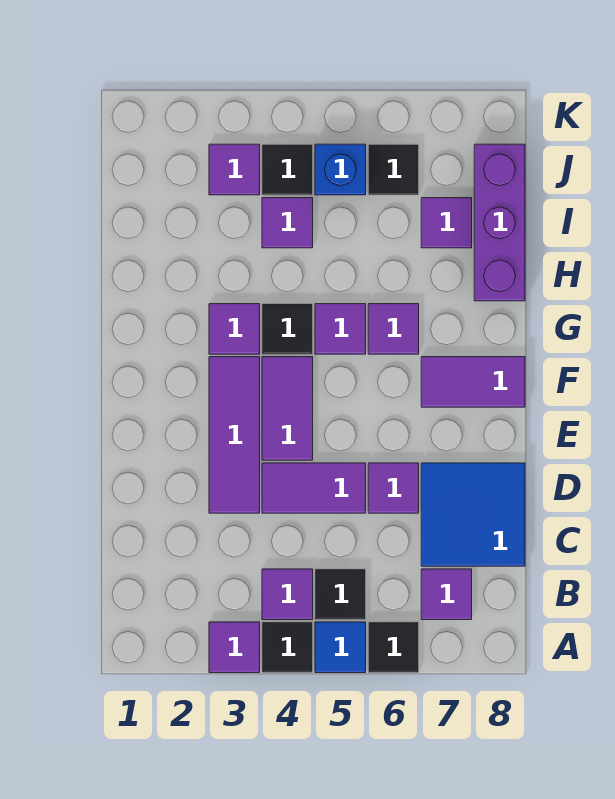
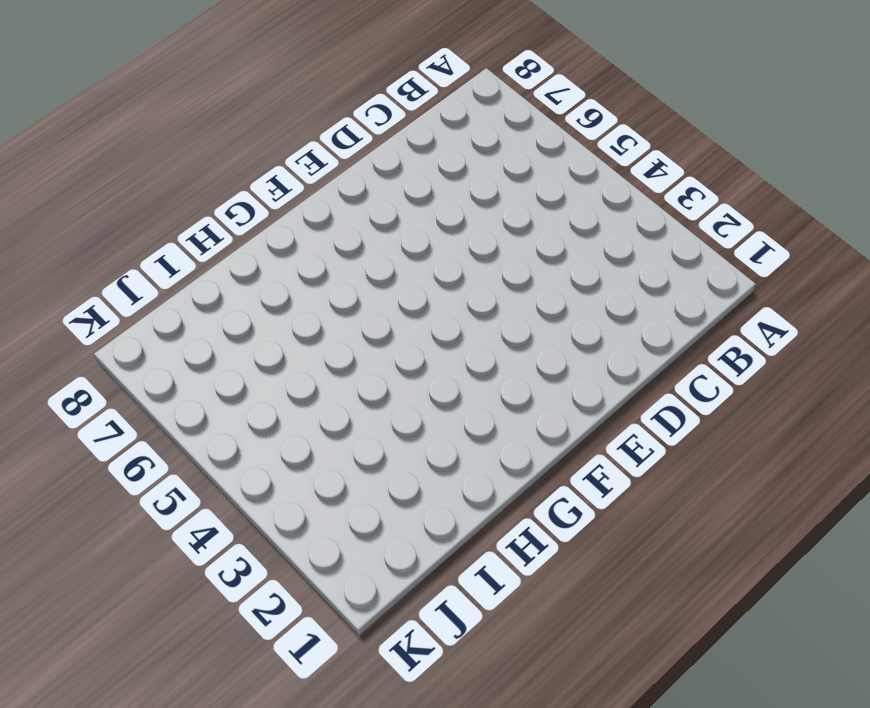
none -> purple 1x1 tile [209,622,260,673]
none -> black 1x1 tile [262,622,313,673]
none -> blue 1x1 tile [315,622,366,673]

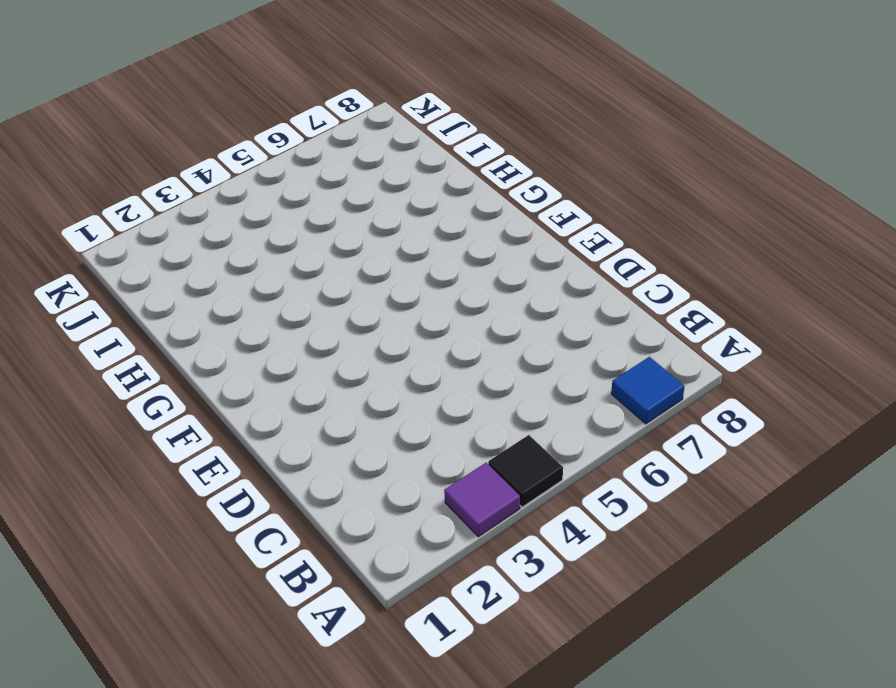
blue 1x1 tile [611,357,685,424] -> blue 1x1 tile moved to [315,622,366,673]
none -> black 1x1 tile [368,622,419,673]
none -> purple 1x1 tile [262,569,313,620]
none -> black 1x1 tile [315,569,366,620]

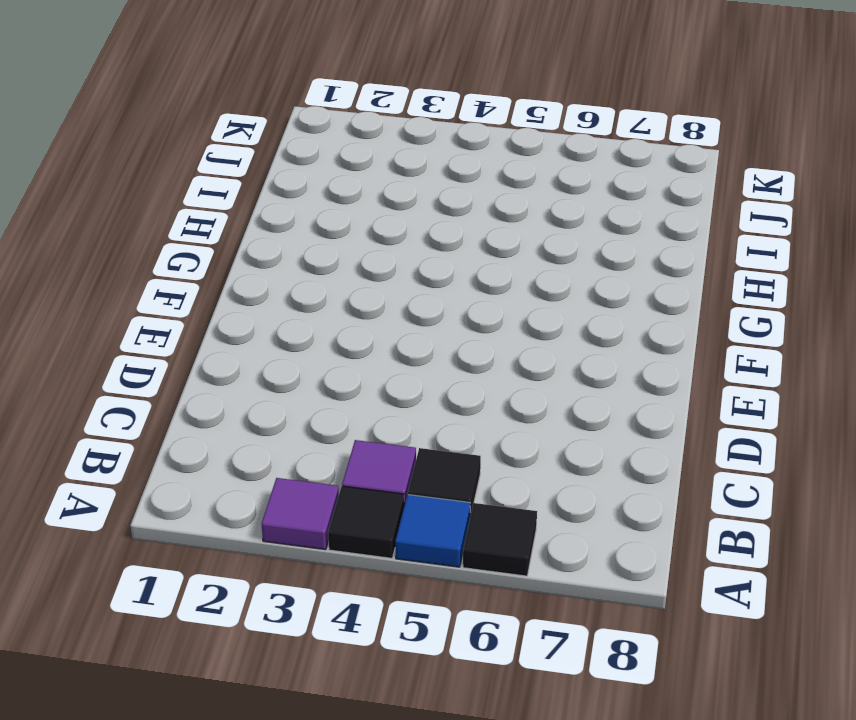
none -> purple 1x1 tile [421,569,472,620]
none -> blue 2x2 tile [421,463,525,566]
none -> purple 1x3 tile [209,357,260,513]

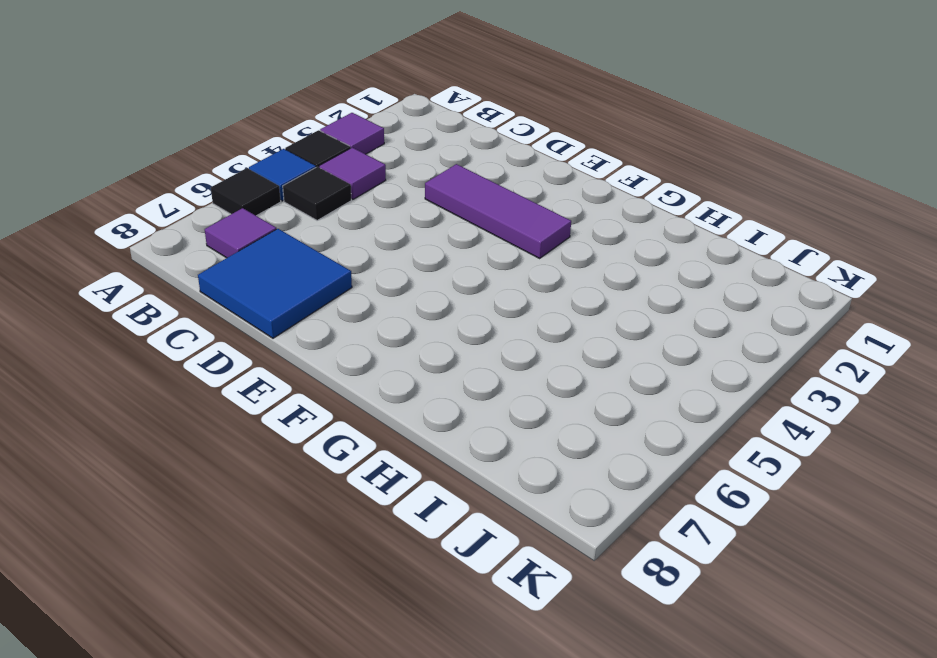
none -> purple 1x2 tile [262,463,366,513]
none -> purple 1x1 tile [368,463,419,513]
none -> purple 1x2 tile [262,357,313,460]

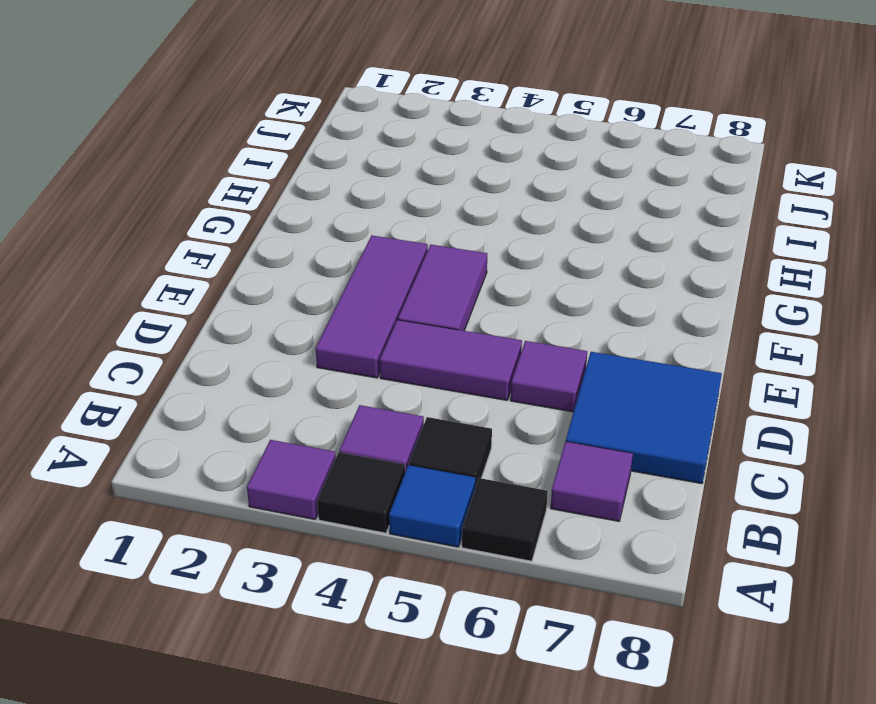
none -> purple 1x2 tile [421,357,525,407]
none -> purple 1x1 tile [209,304,260,354]
none -> black 1x1 tile [262,304,313,354]

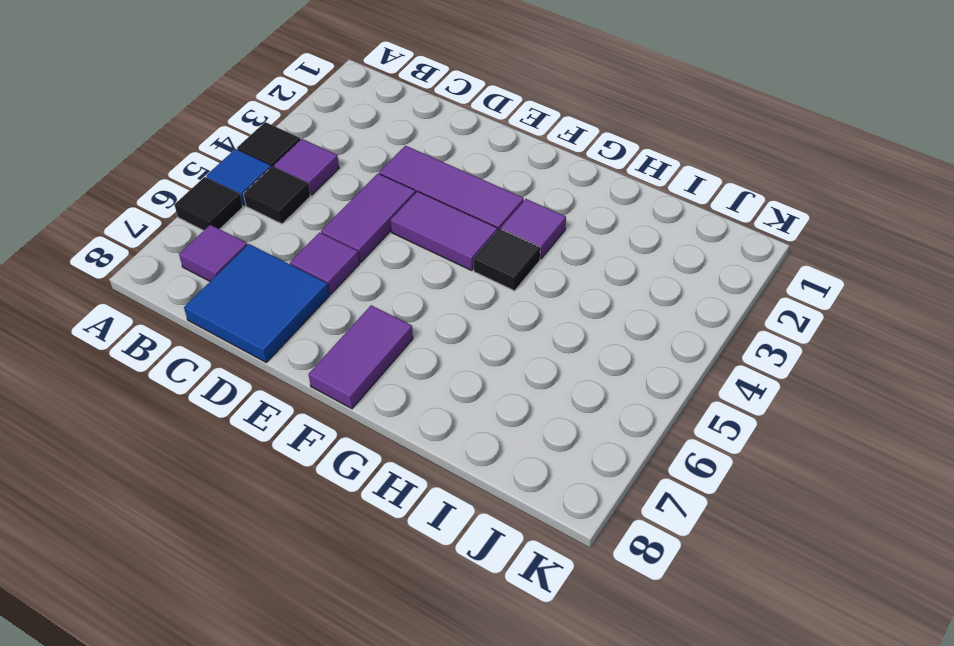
none -> purple 1x1 tile [209,622,260,673]
none -> purple 1x1 tile [315,304,366,354]
none -> purple 1x1 tile [368,304,419,354]

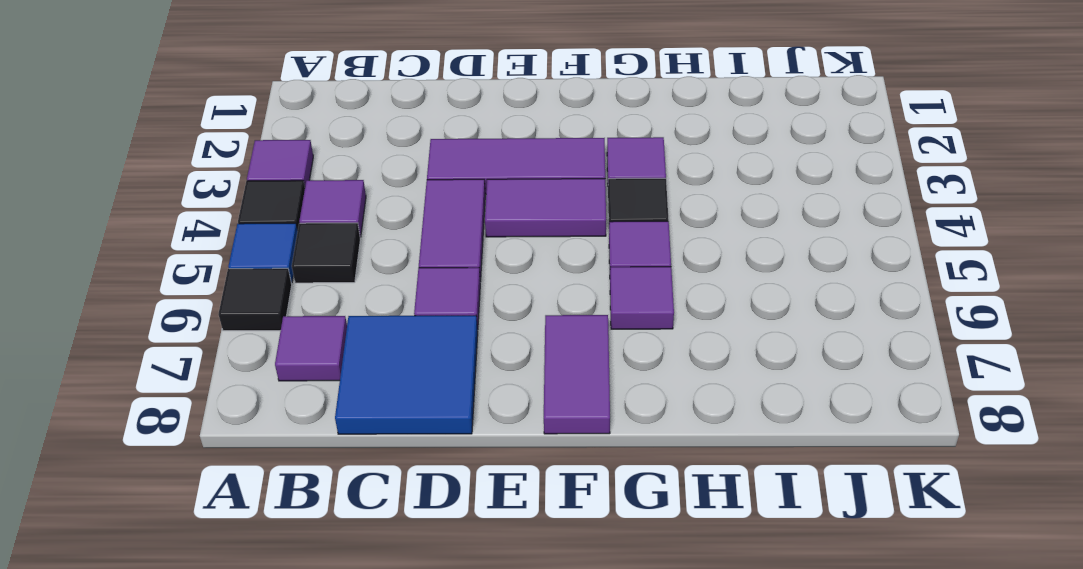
none -> purple 1x3 brick [474,144,525,301]
none -> purple 1x1 tile [262,198,313,248]
none -> purple 1x1 tile [421,198,472,248]

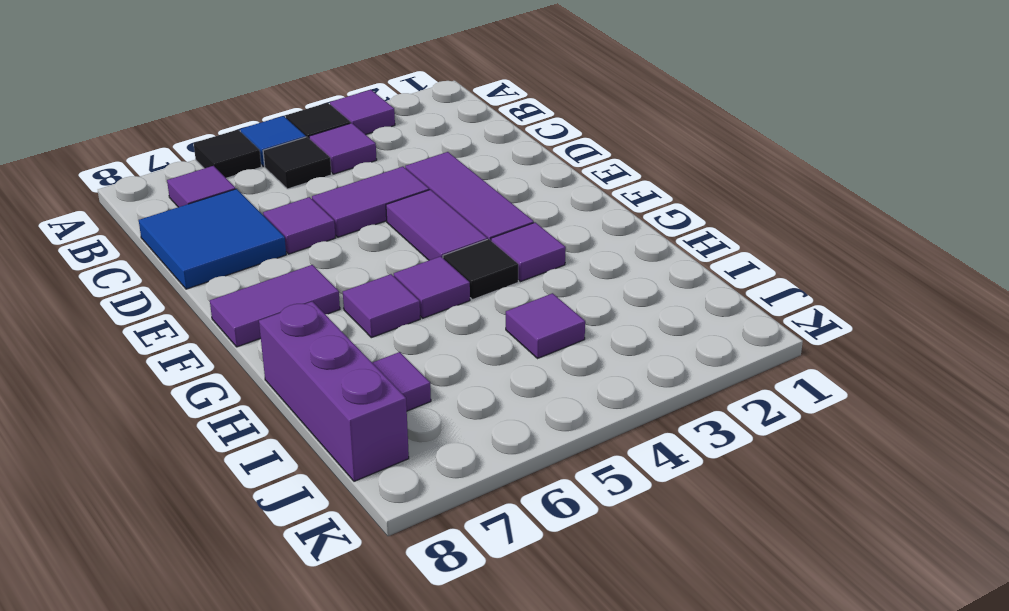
none -> purple 1x1 tile [209,144,260,195]
none -> black 1x1 tile [262,144,313,195]
none -> blue 1x1 brick [315,144,366,195]

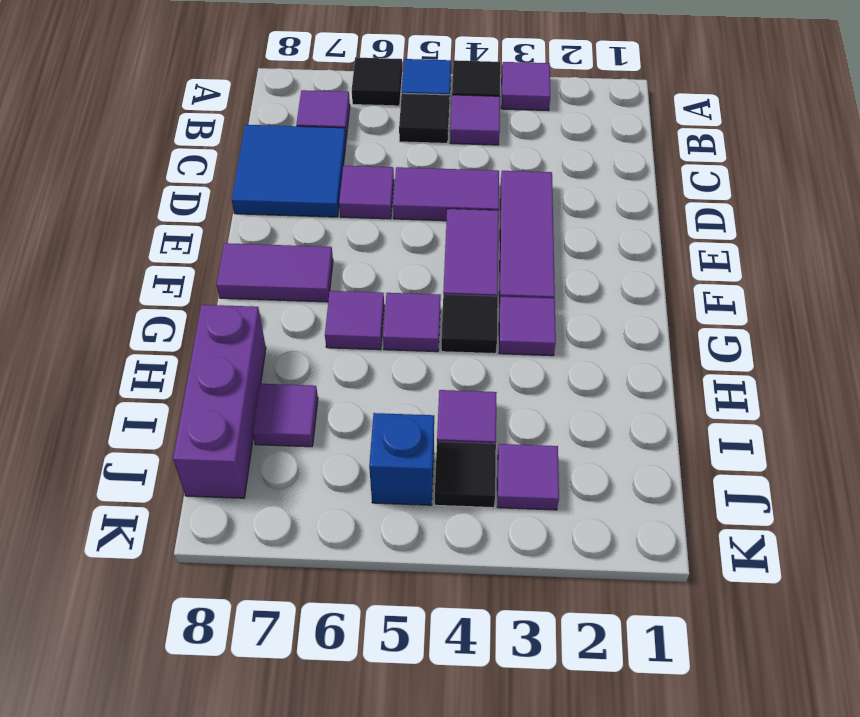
none -> black 1x1 tile [368,144,419,195]

